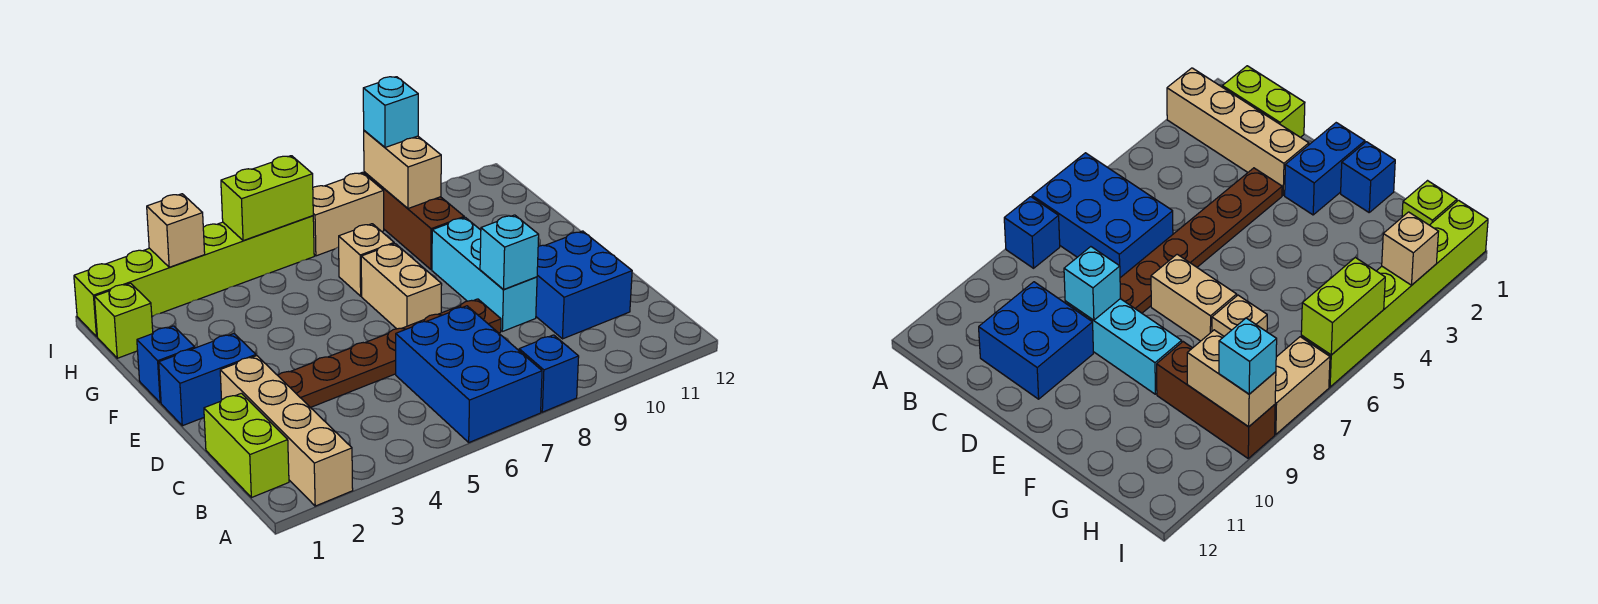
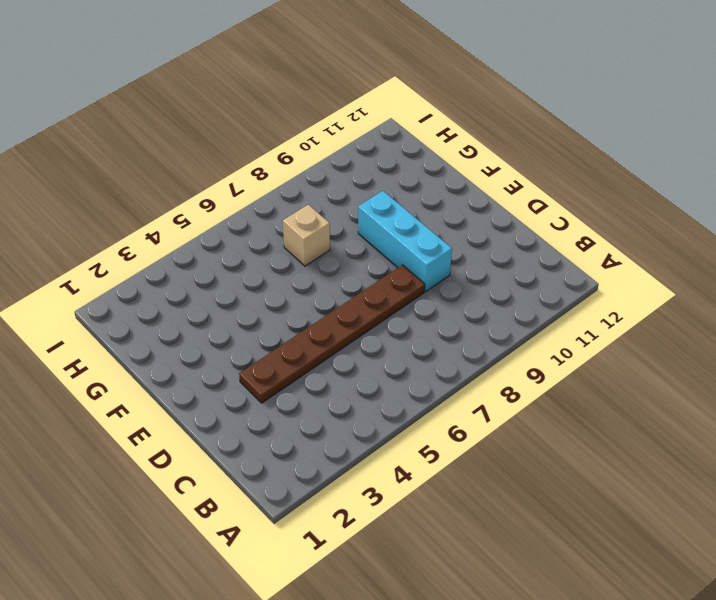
none -> tan 1x4 brick [220,356,353,506]
none -> blue 2x3 brick [396,306,542,442]
none -> blue 1x1 brick [519,335,579,412]

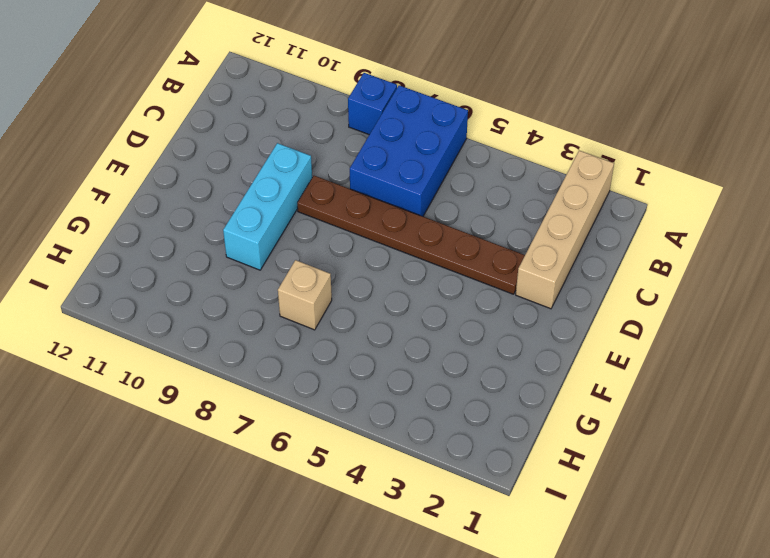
none -> lime 1x2 brick [204,393,289,498]
none -> blue 2x2 brick [536,231,632,339]
none -> blue 1x2 brick [159,334,256,426]

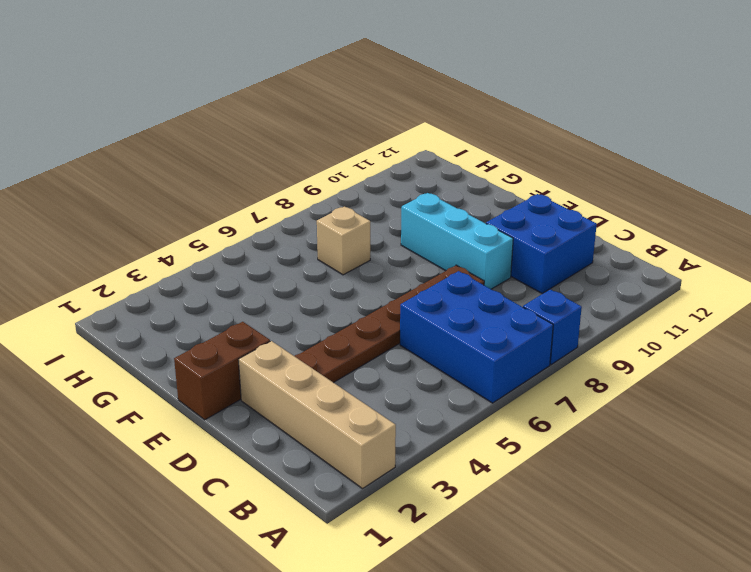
brown 1x2 brick [174,322,270,420] -> blue 1x2 brick [159,334,256,426]
none -> lime 1x2 brick [204,393,289,498]
none -> tan 1x2 brick [361,244,442,329]
none -> blue 1x1 brick [137,326,195,403]

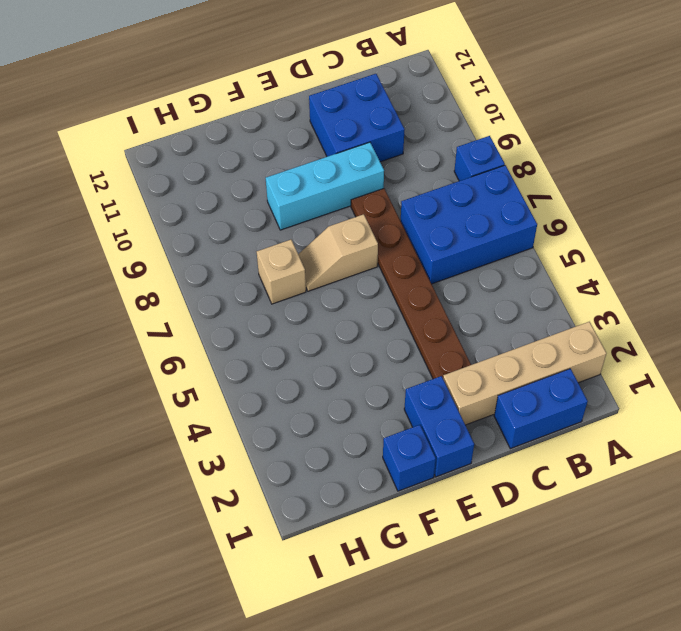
blue 1x2 brick [494,369,588,449] -> lime 1x2 brick [204,393,289,498]
tan 1x2 slope [298,214,378,291] -> tan 1x2 brick [361,244,442,329]
none -> brown 1x3 brick [364,172,464,269]
none -> lime 1x1 brick [95,283,153,358]
none -> lime 1x6 brick [74,216,314,336]

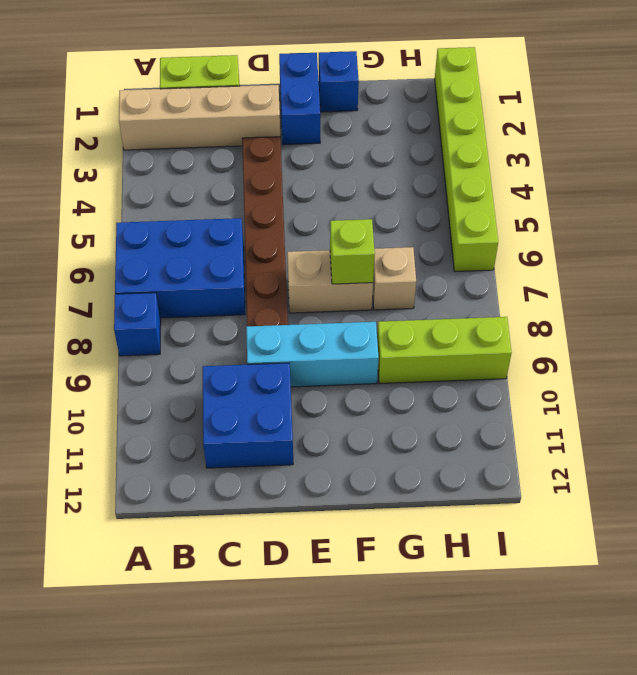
lime 1x1 brick [330,219,375,284] -> lime 1x1 brick moved to [95,283,153,358]
lime 1x3 brick [377,317,512,384] -> brown 1x3 brick [364,172,464,269]
none -> tan 1x2 brick [313,173,384,256]
none -> cyan 1x1 brick [480,215,539,289]
none -> tan 1x2 brick [364,131,441,209]

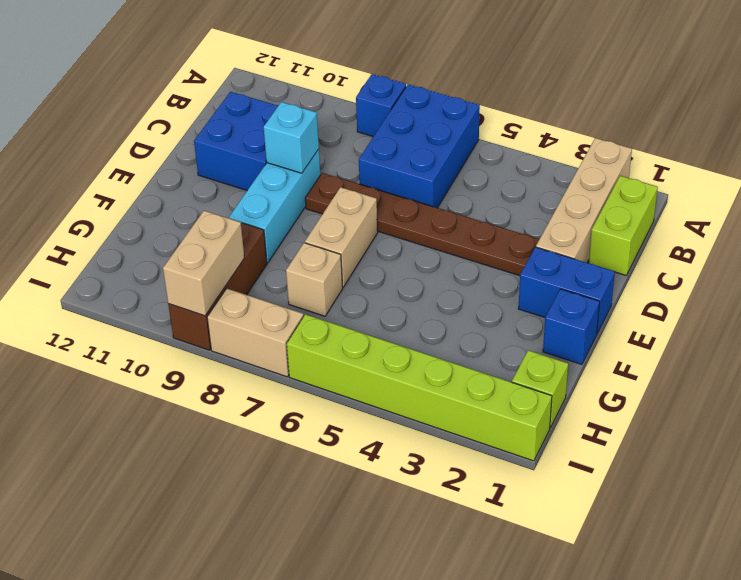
none -> tan 1x1 brick [147,194,205,267]
none -> lime 1x2 brick [221,156,313,241]
none -> cyan 1x1 brick [363,77,418,147]

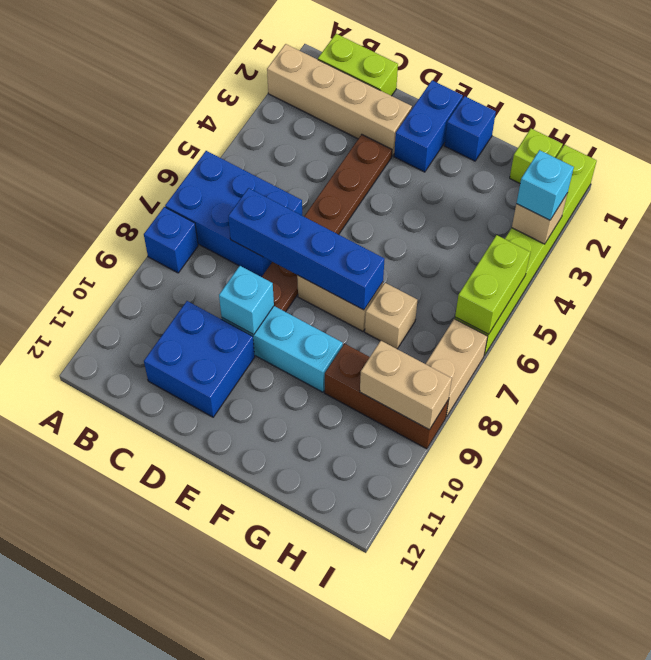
blue 1x4 brick [228,188,384,310] -> none
cyan 1x1 brick [516,150,574,220] -> cyan 1x1 brick moved to [363,77,418,147]

